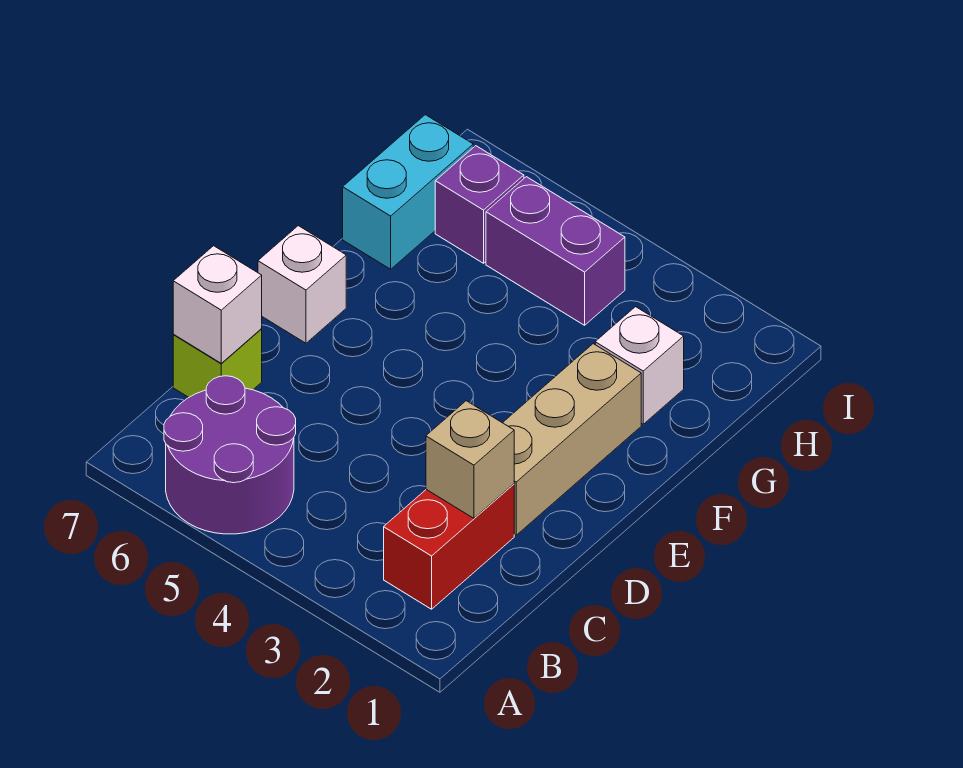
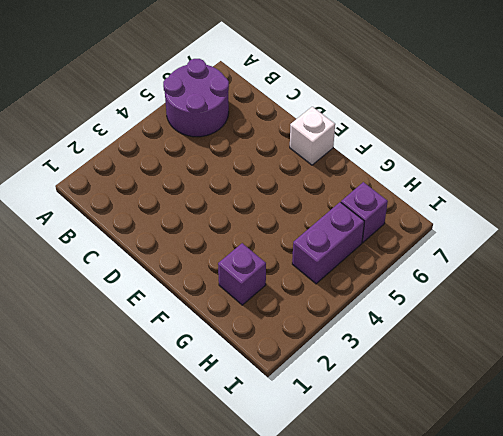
purple 1x1 brick [218,243,266,305] -> white 1x1 brick [595,307,684,424]
none -> red 1x2 brick [384,484,514,609]
none -> lime 1x1 brick [173,329,262,397]

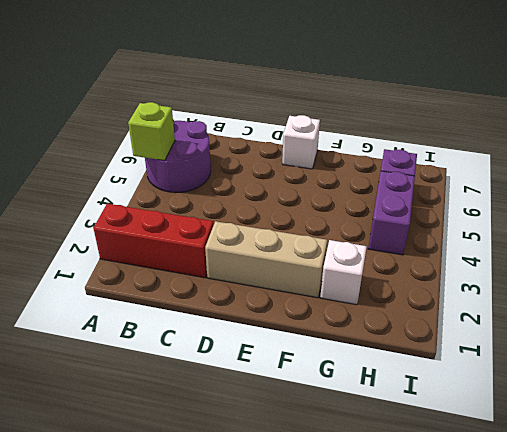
red 1x3 brick [93,204,214,278] -> red 1x2 brick [384,484,514,609]
lime 1x1 brick [128,102,175,161] -> lime 1x1 brick moved to [173,329,262,397]
none -> cyan 1x2 brick [343,115,473,269]
none -> tan 1x1 brick [426,401,514,518]

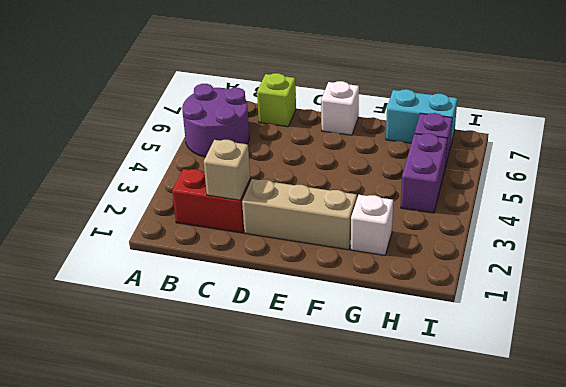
none -> white 1x1 brick [173,246,262,364]

